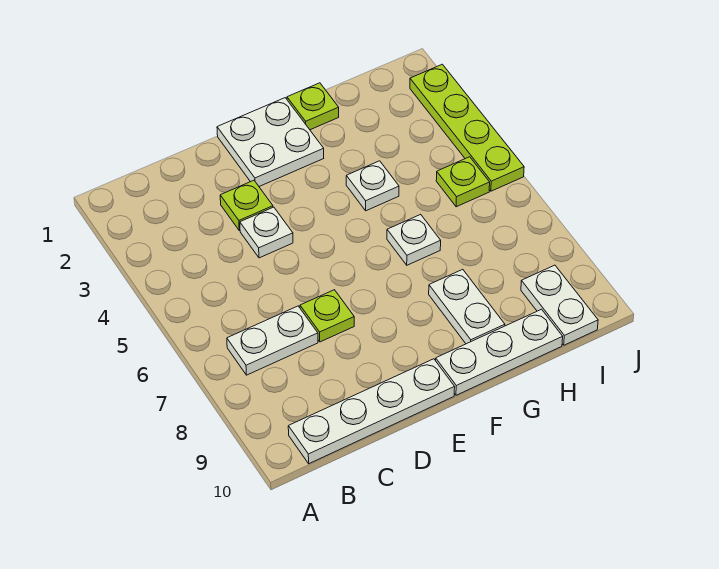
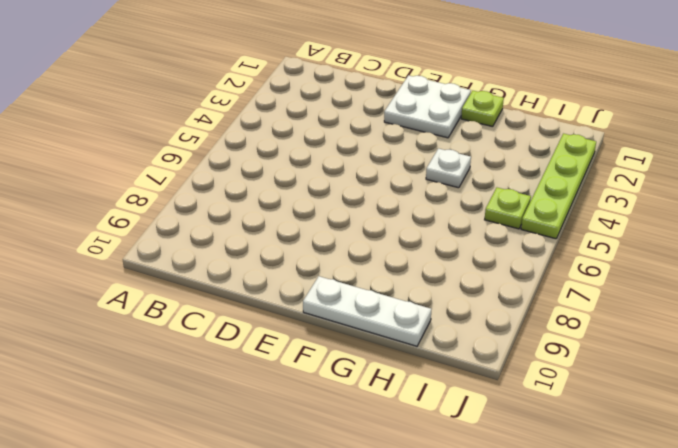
none -> white 1x2 plate [227,306,318,375]
none -> white 1x4 plate [288,359,455,464]
none -> lime 1x1 plate [220,180,273,231]

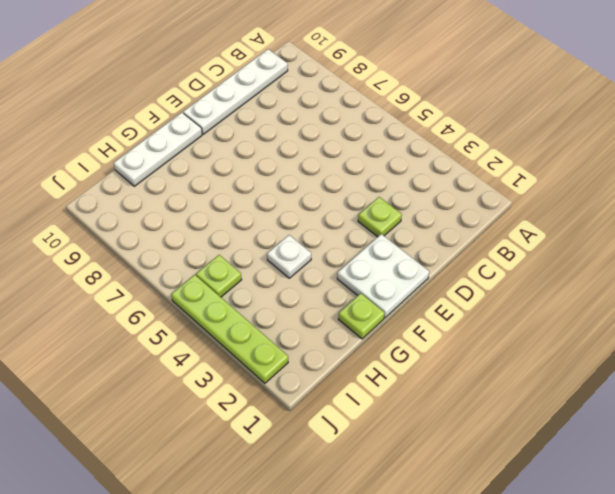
none -> white 1x2 plate [227,306,318,375]
none -> white 1x1 plate [240,207,293,258]
none -> lime 1x1 plate [300,290,354,342]

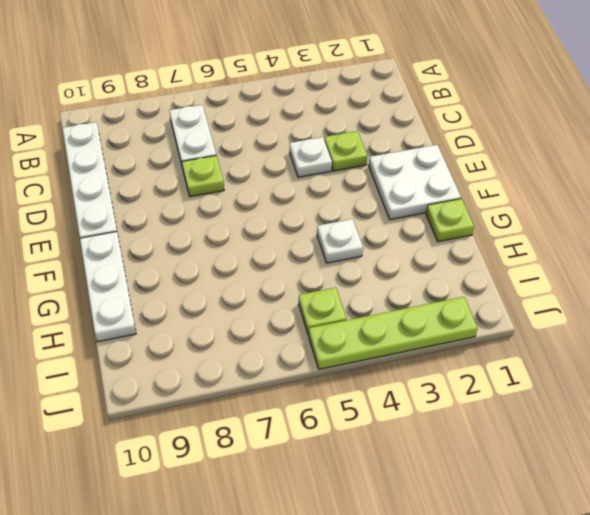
none -> white 1x1 plate [387,214,441,265]
none -> white 1x2 plate [429,269,505,344]
none -> white 1x2 plate [521,265,598,345]

